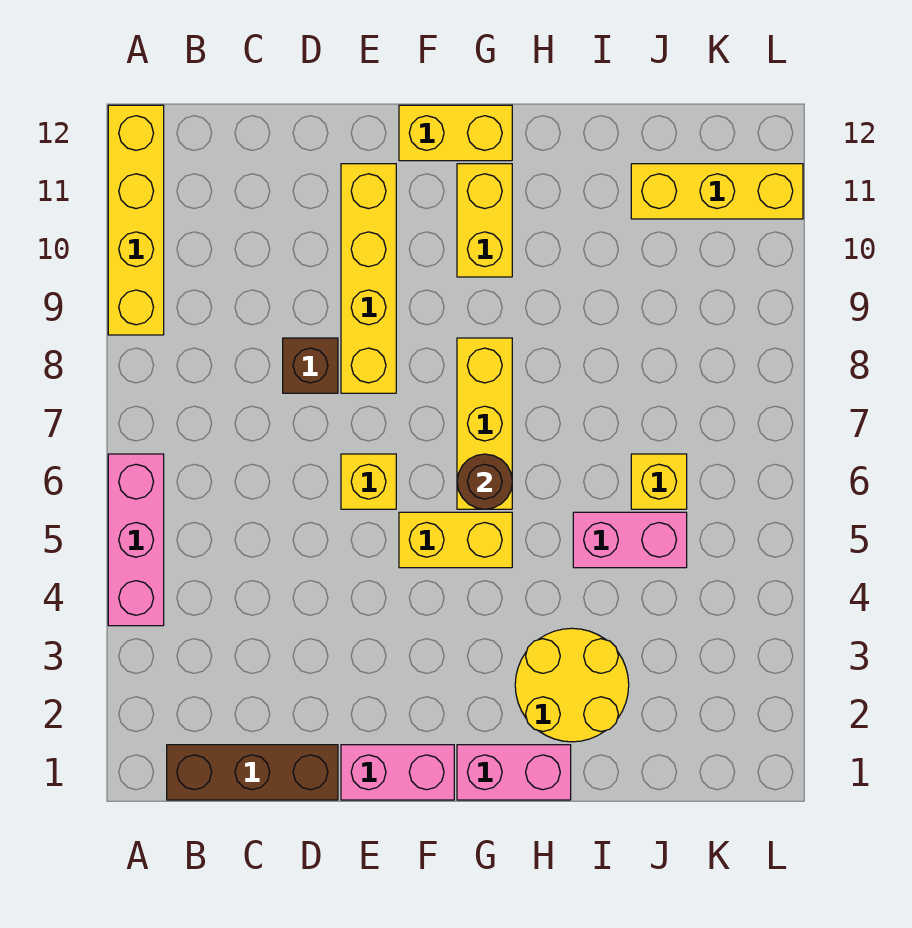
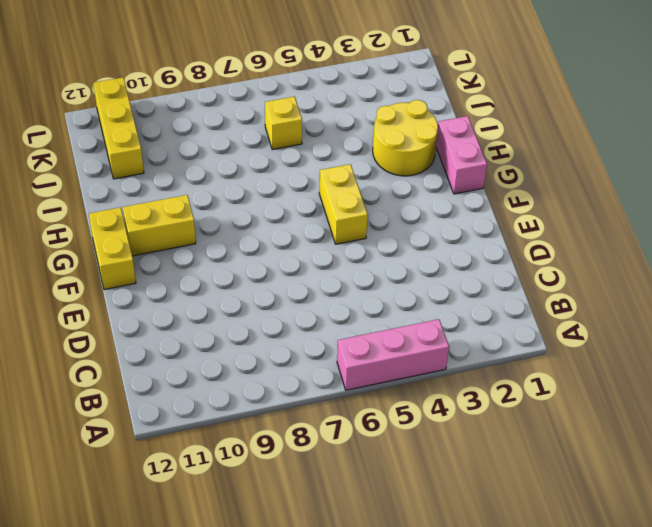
none -> yellow 1x4 brick [108,105,164,335]
none -> brown 1x3 brick [167,745,338,800]
none -> brown 1x1 brick [283,338,338,393]

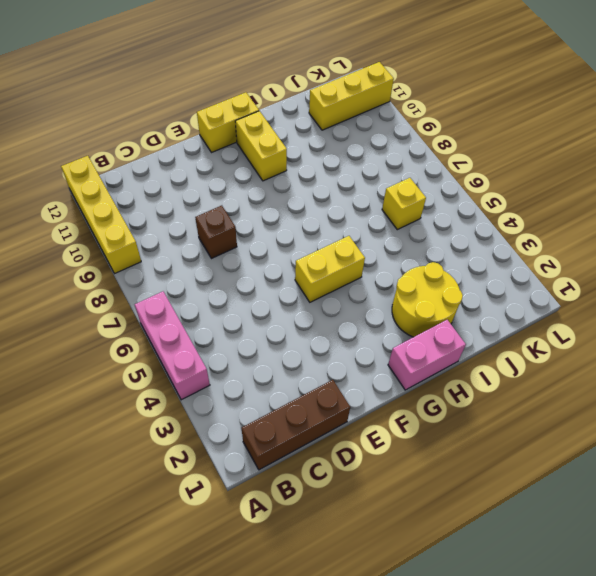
none -> pink 1x2 brick [341,745,454,800]
none -> yellow 1x1 brick [341,454,396,509]
none -> yellow 1x4 brick [341,164,396,393]

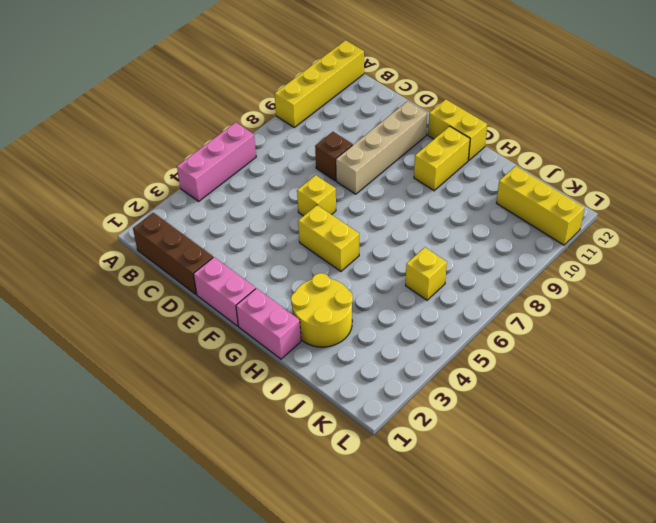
tan 1x4 brick [336,101,427,194] -> yellow 1x4 brick [341,164,396,393]
none -> yellow 1x3 brick [457,338,512,509]
none -> pink 1x2 brick [573,512,687,568]
none -> brown 1x1 round brick [457,454,512,509]

